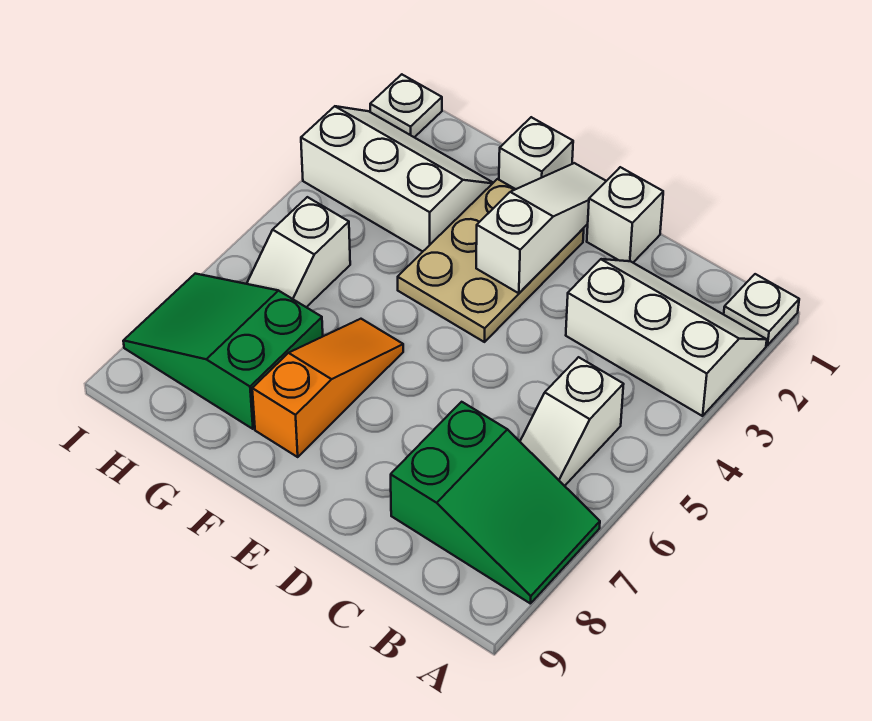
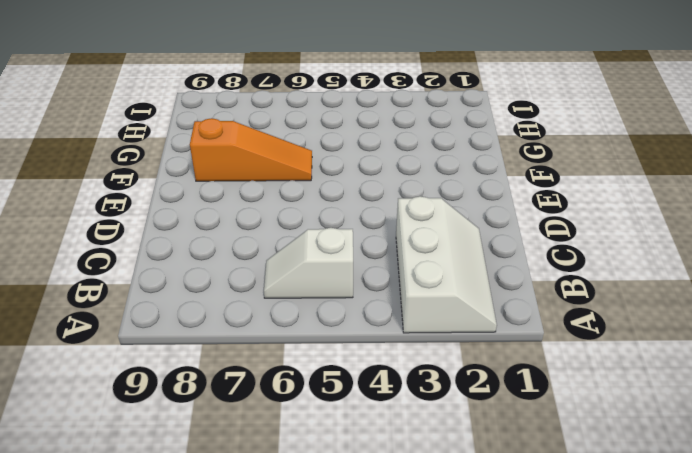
none -> white 1x1 plate [724,274,799,345]
none -> green 2x3 slope [391,402,600,604]
none -> white 1x1 brick [587,167,663,262]

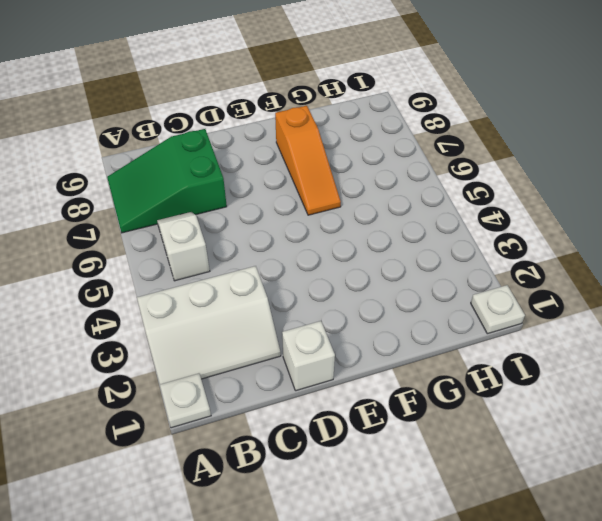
none -> tan 2x3 plate [398,179,584,342]
none -> white 1x1 brick [499,117,573,189]
none -> white 2x3 slope [301,106,493,251]

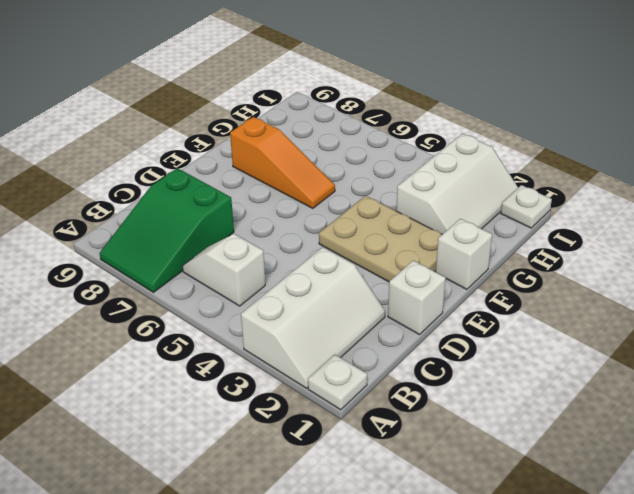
none -> green 2x3 slope [123,274,323,429]
none -> white 1x2 slope [247,197,350,307]
none -> white 1x3 slope [476,163,606,293]

